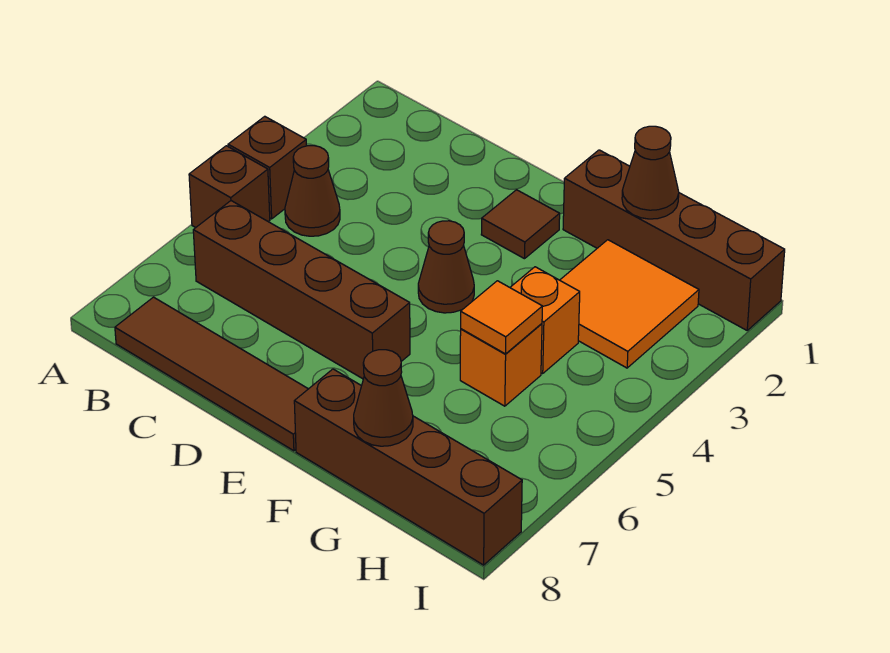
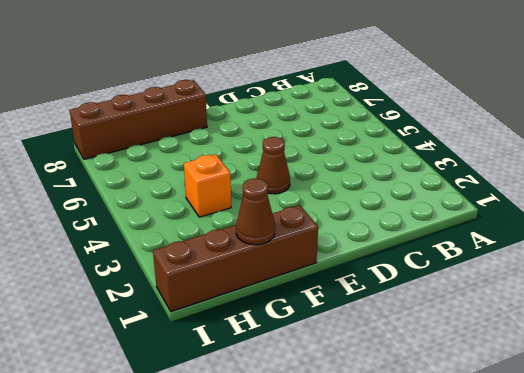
none -> brown 1x1 brick [228,116,306,219]
none -> brown 1x1 brick [189,146,270,228]
none -> brown 1x1 cone [285,146,340,236]

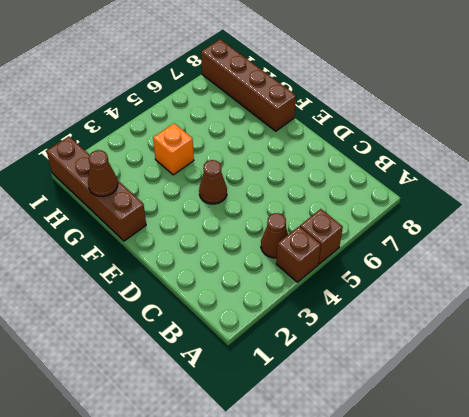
none -> brown 1x4 brick [193,201,410,379]
none -> brown 1x4 tile [115,297,308,451]
none -> brown 1x1 tile [481,190,560,259]

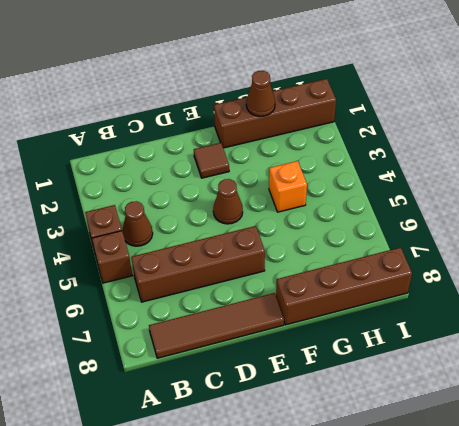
none -> orange 2x2 tile [560,240,699,368]
none -> orange 1x1 brick [460,324,542,406]
none -> orange 1x1 tile [461,281,542,354]

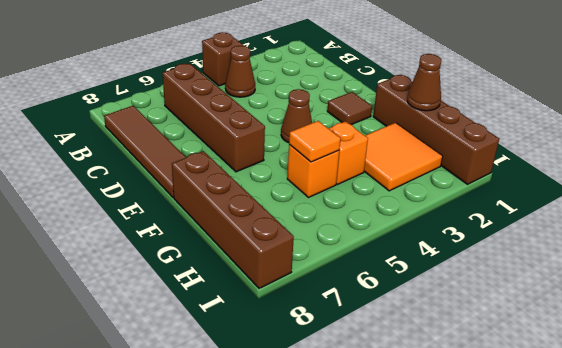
none -> brown 1x1 brick [189,146,270,228]
none -> brown 1x1 cone [354,350,413,446]

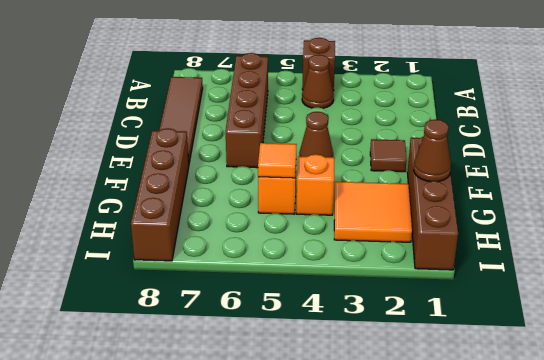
none -> brown 1x1 brick [189,146,270,228]
none -> brown 1x1 cone [354,350,413,446]

